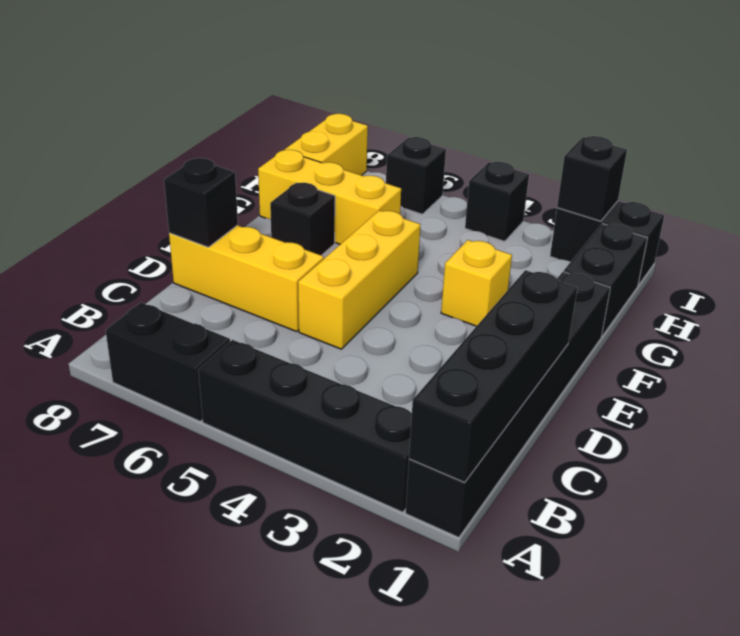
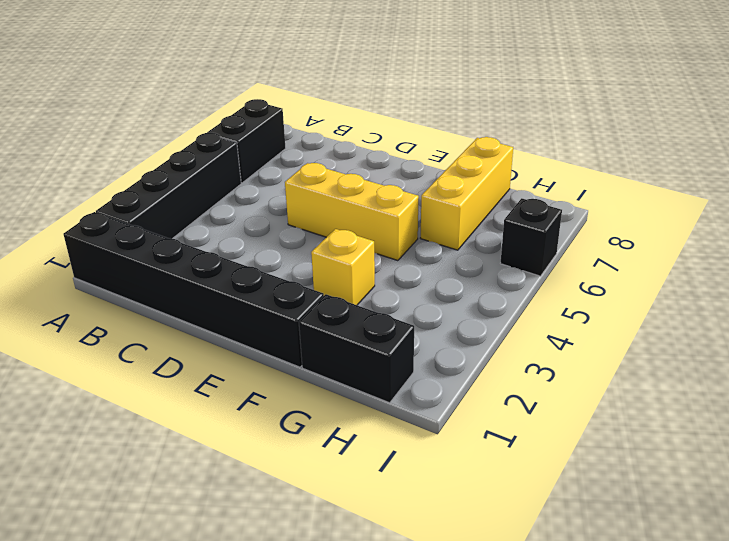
none -> yellow 1x3 brick [169,225,324,331]
none -> black 1x1 brick [270,183,335,255]
none -> yellow 1x2 brick [285,114,368,175]

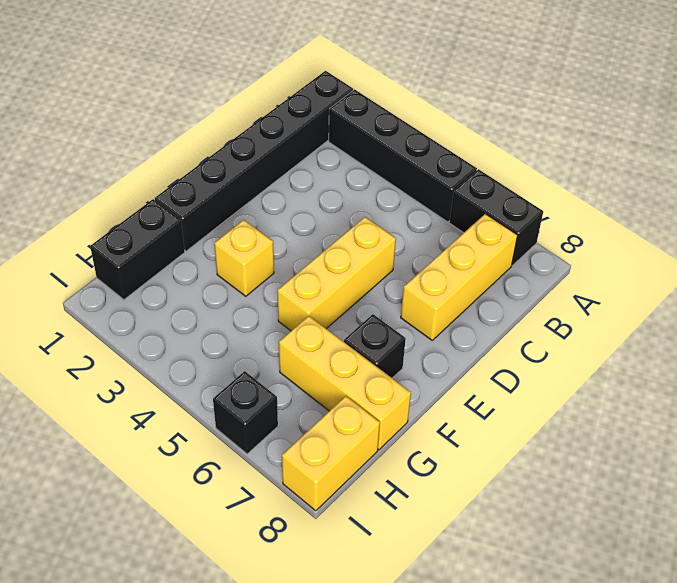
yellow 1x3 brick [401,214,518,340] -> yellow 1x3 brick turned to [169,225,324,331]
none -> black 1x2 brick [550,201,664,285]
none -> black 1x1 brick [465,162,529,241]
none -> black 1x4 brick [409,270,577,482]

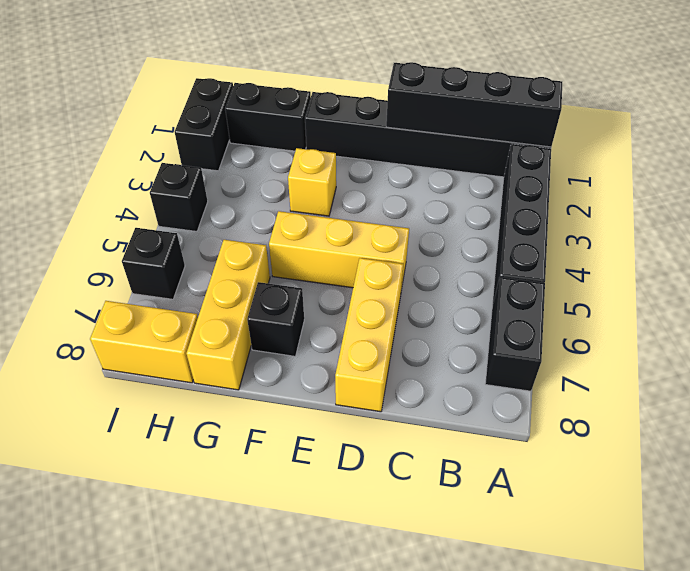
none -> black 1x1 brick [164,158,238,247]
none -> black 1x1 brick [557,136,627,221]

